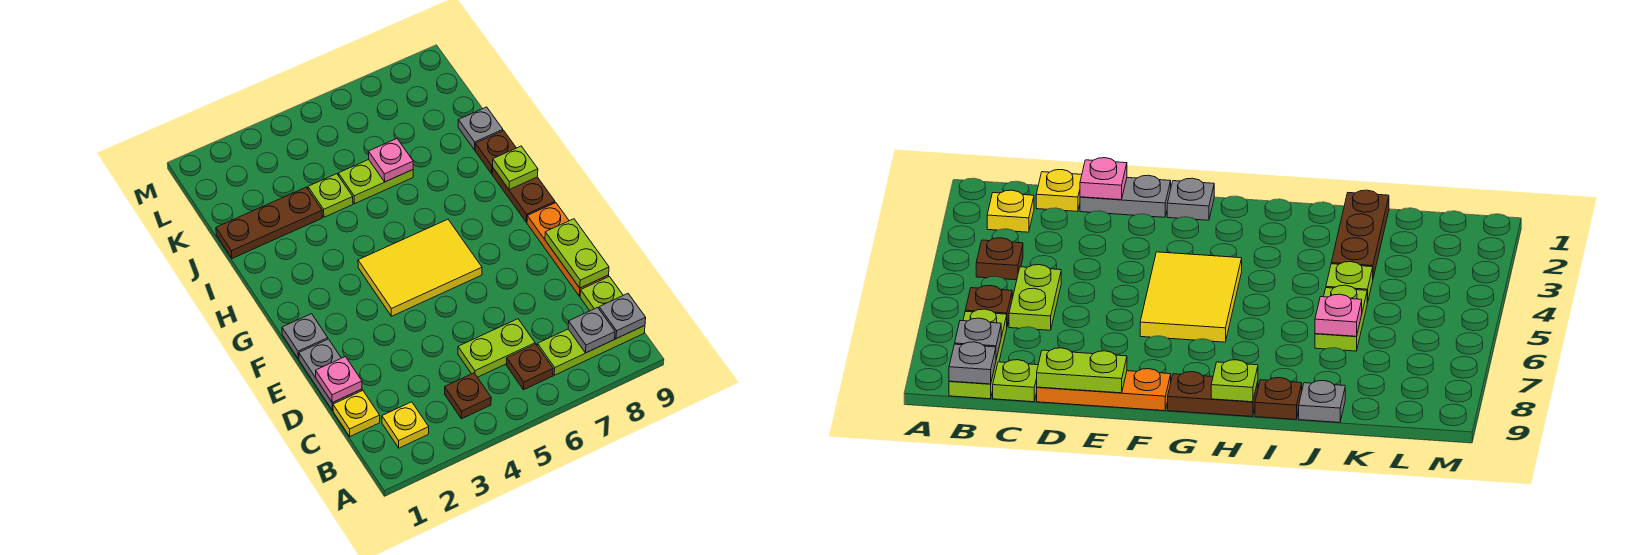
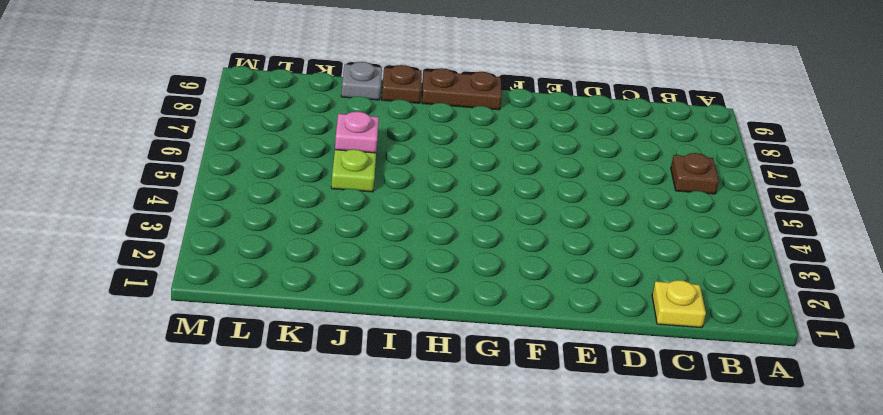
none -> yellow 1x1 plate [382,402,429,448]
none -> brown 1x1 plate [445,373,491,419]
none -> lime 1x3 plate [537,326,645,375]

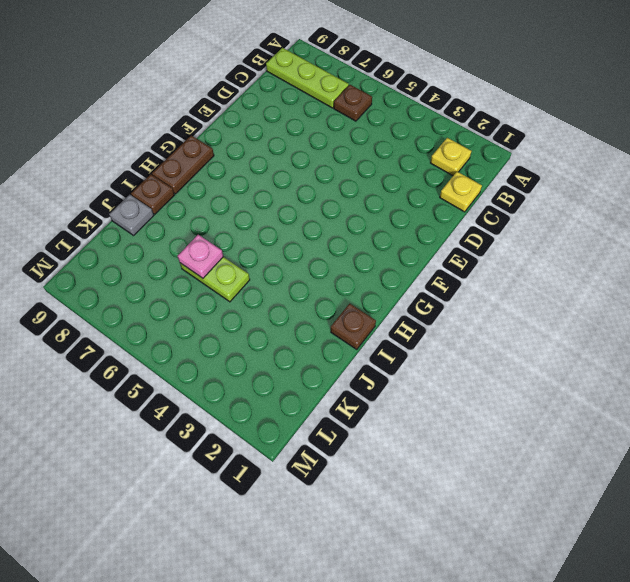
brown 1x1 plate [331,303,376,349] -> brown 1x1 plate moved to [445,373,491,419]
none -> lime 1x2 plate [458,319,535,377]
none -> lime 1x1 plate [580,277,623,311]
none -> grey 1x2 plate [299,339,362,411]

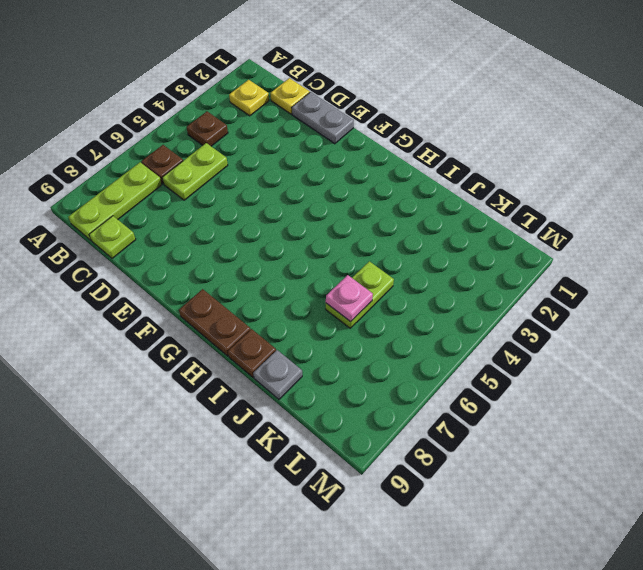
none -> orange 1x3 plate [527,203,609,296]
none -> grey 1x1 plate [282,314,328,359]
none -> yellow 2x3 tile [358,219,482,316]

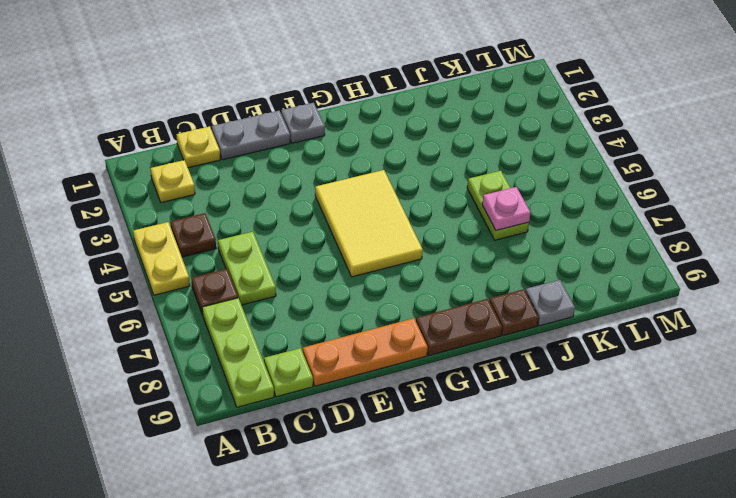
yellow 1x2 plate [133,222,190,295] -> none
none -> brown 1x3 plate [216,187,322,258]
none -> lime 1x1 plate [308,174,353,217]
none -> grey 1x1 plate [568,307,615,353]

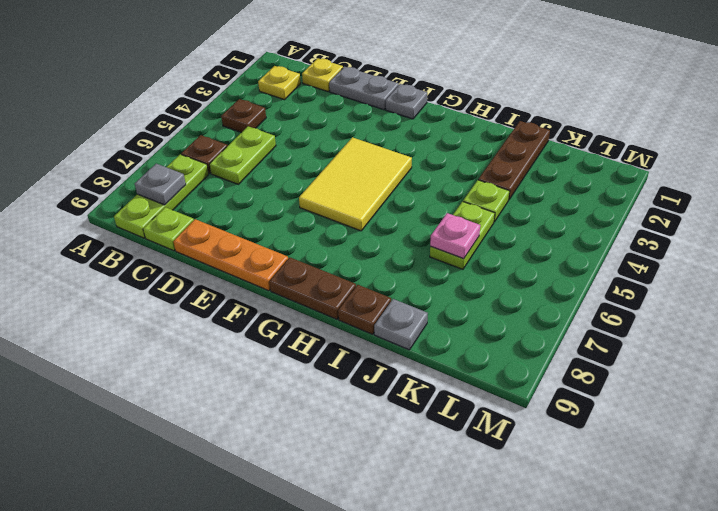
none -> grey 1x1 plate [599,294,646,339]
none -> pink 1x1 plate [316,357,362,403]
none -> lime 1x2 plate [545,219,609,288]

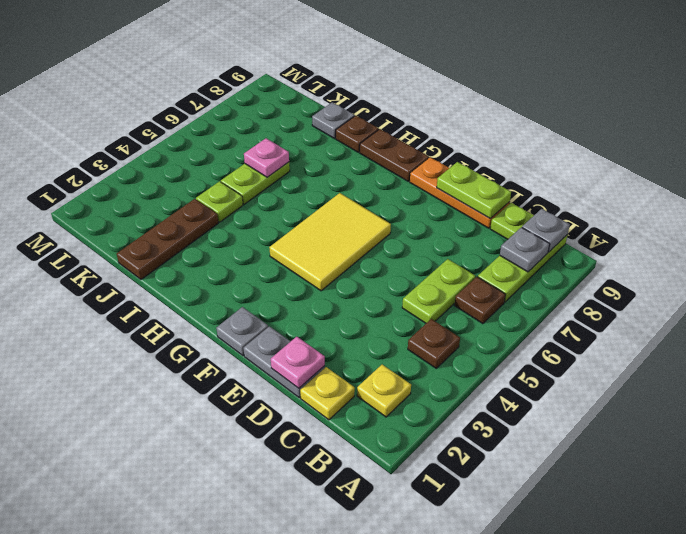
none -> lime 1x1 plate [493,146,538,190]

